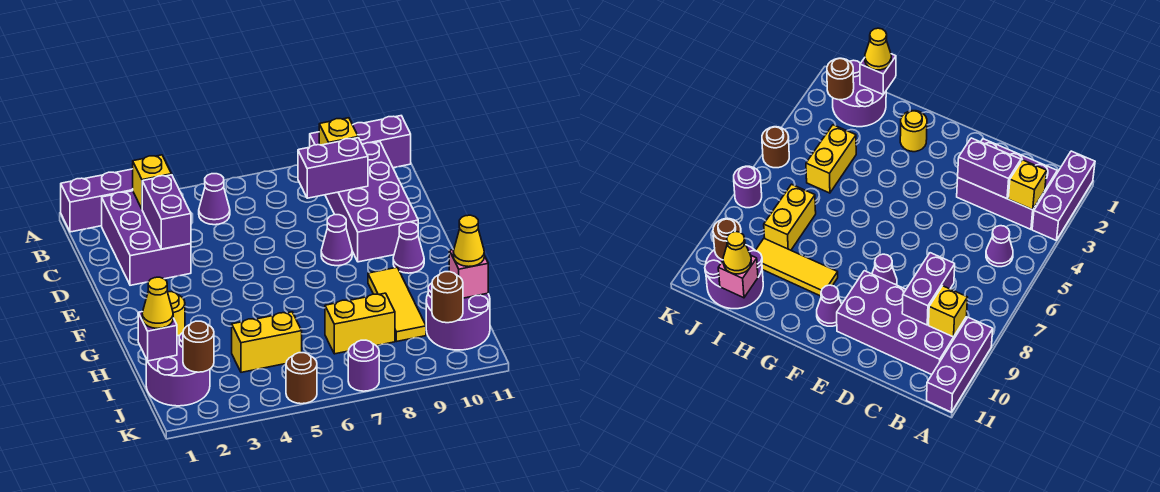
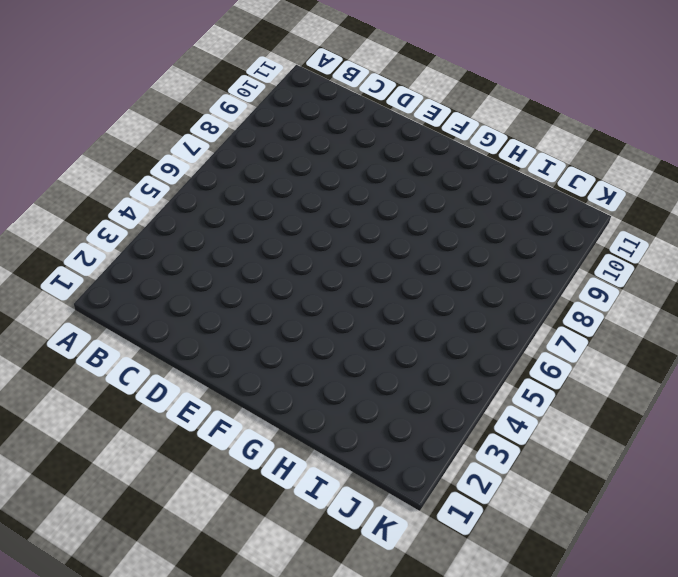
none -> purple 1x3 brick [61,169,133,232]
none -> purple 1x3 brick [310,116,411,168]
none -> purple 2x3 brick [102,191,191,285]

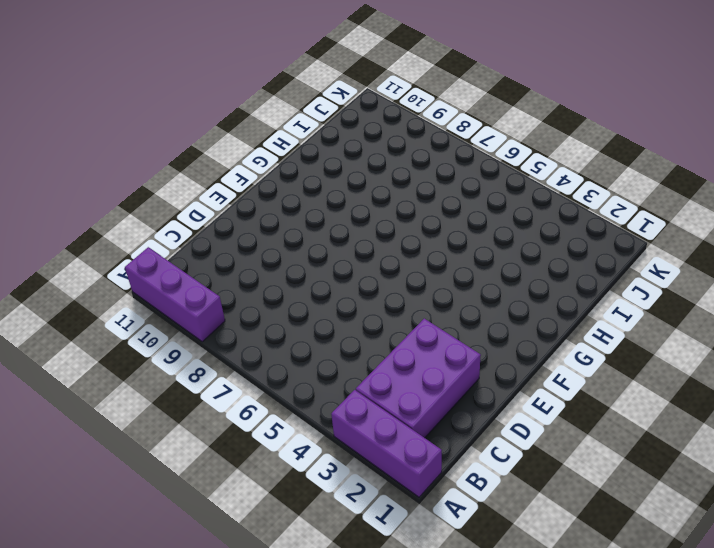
none -> purple 1x1 cone [199,174,230,225]
none -> purple 2x4 brick [325,142,418,262]
none -> purple 1x1 cone [321,215,352,266]

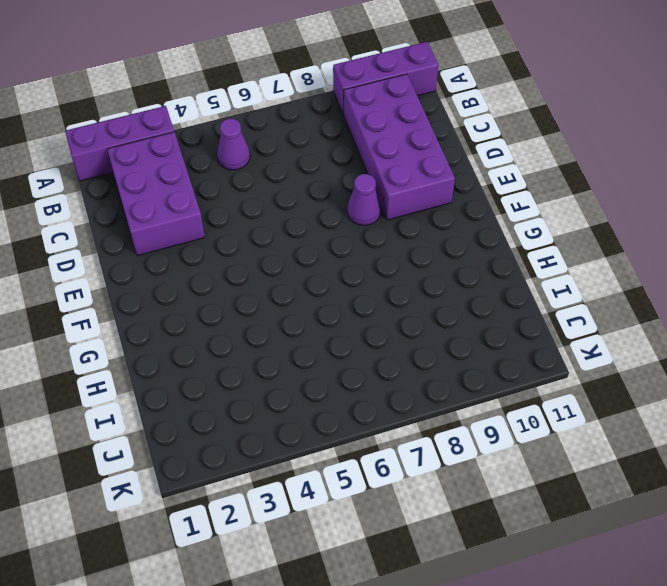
none -> purple 1x1 cone [393,222,424,273]
none -> yellow 1x1 round brick [168,292,185,336]
none -> yellow 1x3 tile [368,267,426,341]

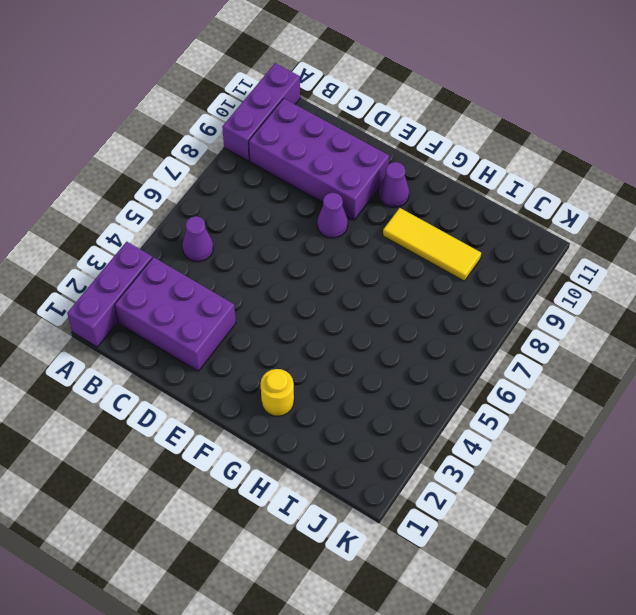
none -> purple 2x2 round brick [146,333,210,406]
none -> yellow 1x2 brick [232,312,302,372]
none -> yellow 1x2 brick [325,293,395,354]

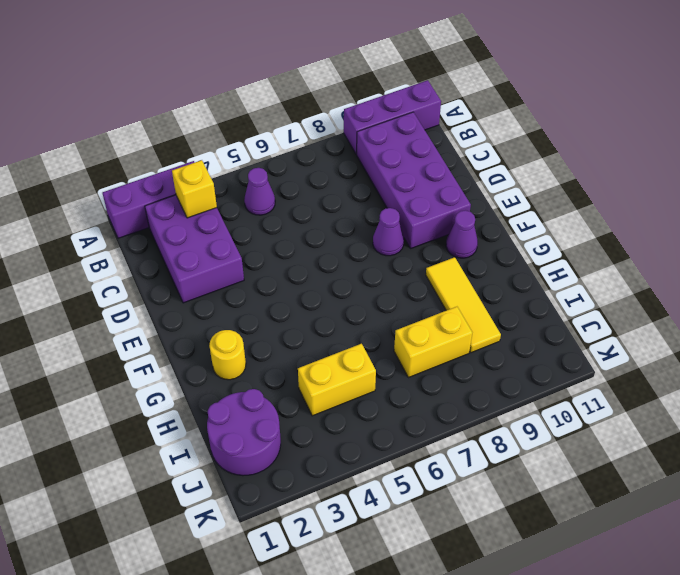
none -> purple 2x2 round brick [426,283,490,350]
none -> brown 1x1 round brick [286,353,317,404]
none -> purple 1x1 round brick [348,340,379,391]

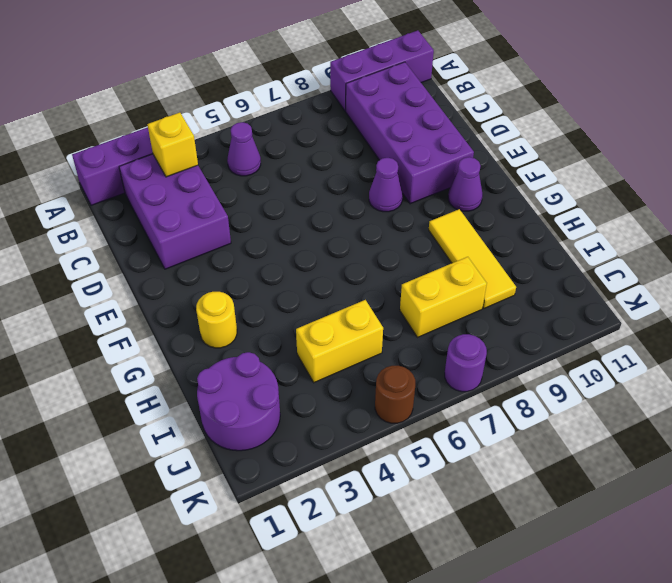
none -> purple 2x2 round brick [426,283,490,350]
none -> yellow 1x1 brick [319,118,358,145]
none -> purple 1x2 brick [142,175,191,249]

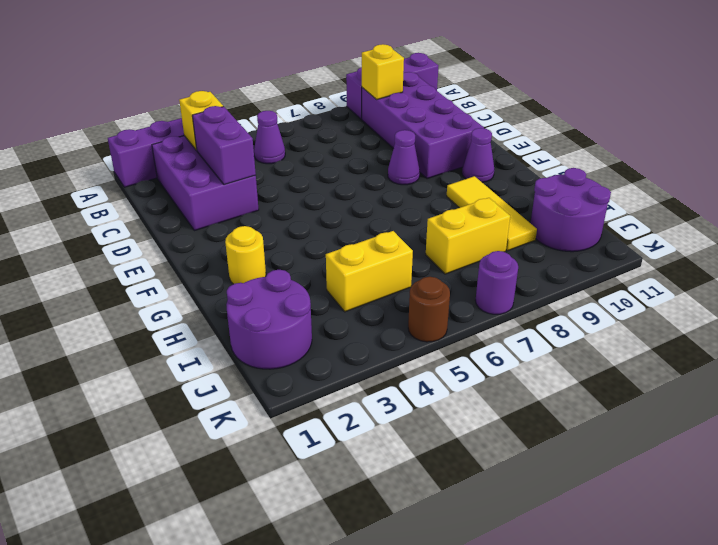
none -> purple 1x2 brick [298,138,368,198]
none -> purple 1x1 brick [138,312,177,361]
none -> pink 1x1 brick [449,250,488,298]

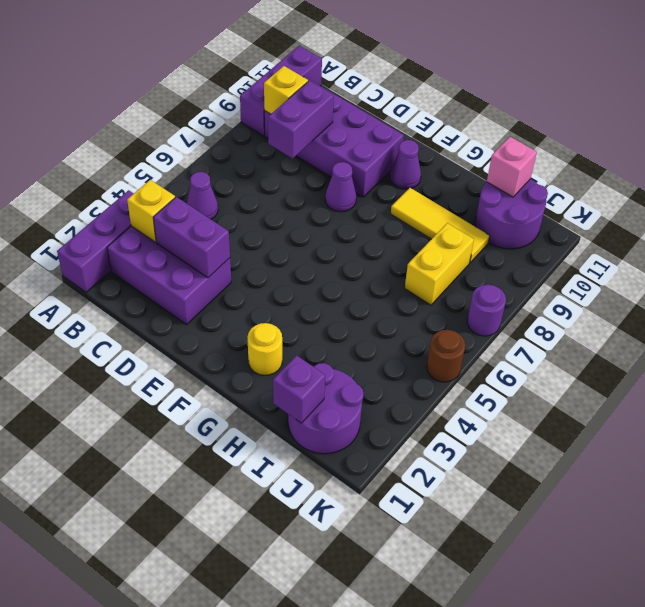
none -> yellow 1x2 brick [232,312,302,372]
none -> brown 1x1 round brick [183,321,214,372]
none -> brown 1x1 round brick [432,272,463,323]

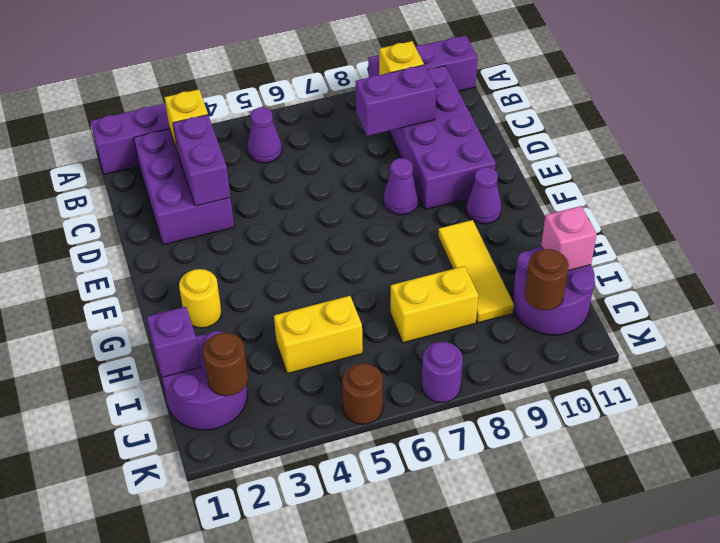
none -> yellow 1x1 cone [142,277,173,328]
none -> yellow 1x1 cone [453,215,484,267]

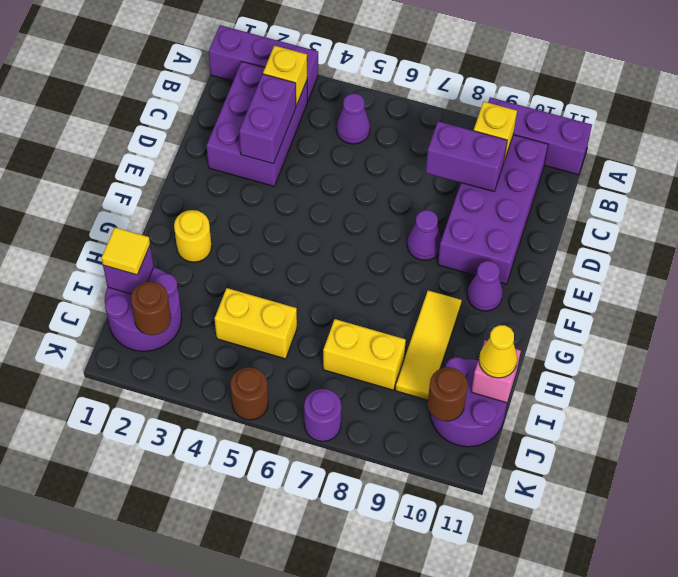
yellow 1x1 tile [102,227,150,275] -> yellow 1x1 cone [142,277,173,328]

